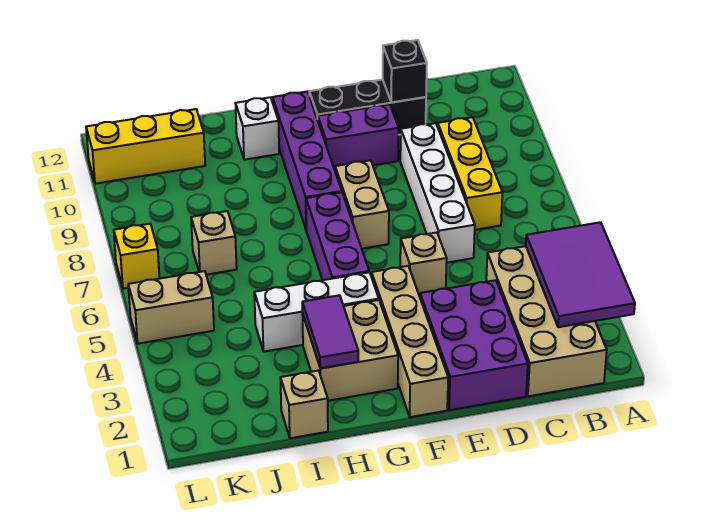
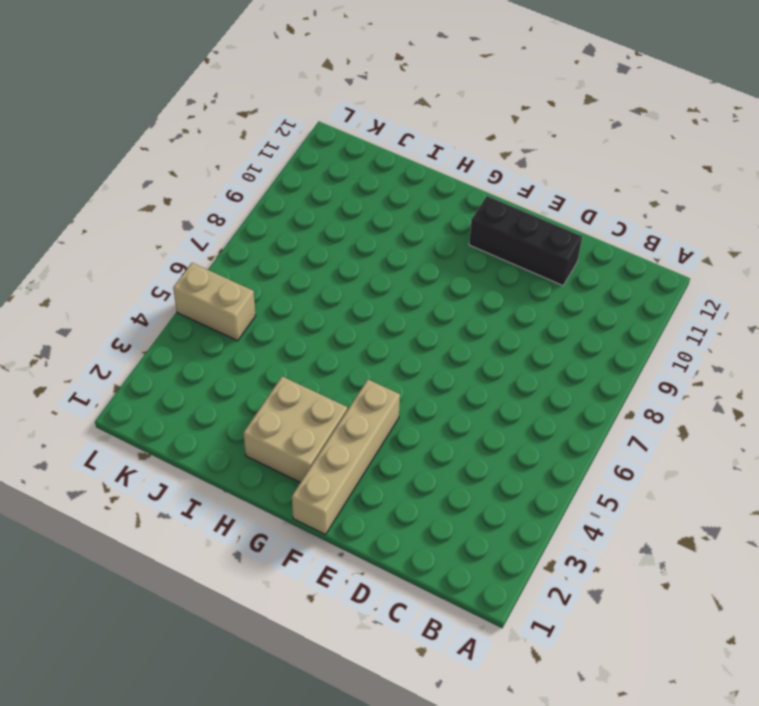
none -> tan 2x4 brick [486,246,607,396]
none -> yellow 1x3 brick [438,117,502,230]
none -> purple 2x3 brick [420,280,528,410]

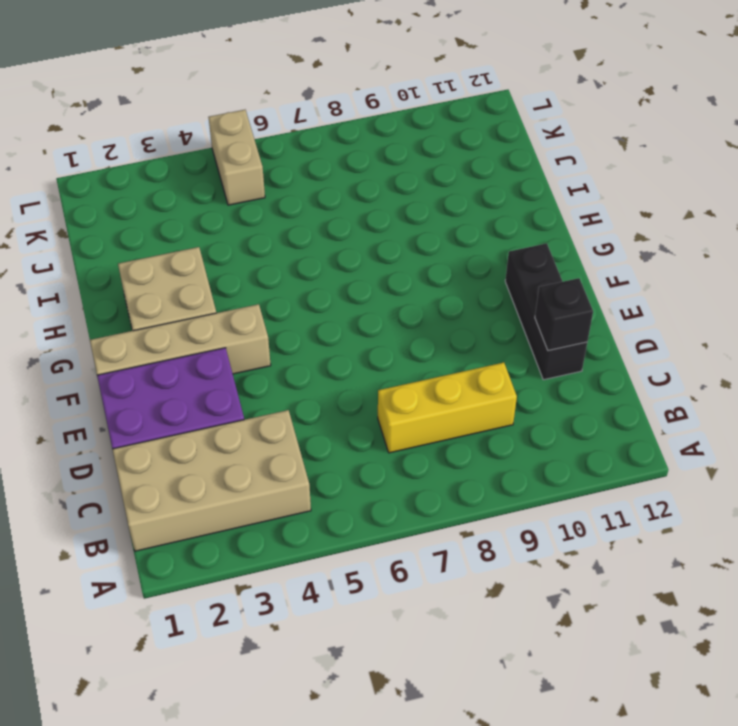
none -> white 1x4 brick [400,123,475,263]
none -> tan 1x1 brick [400,233,447,296]
none -> purple 1x2 brick [318,104,399,170]

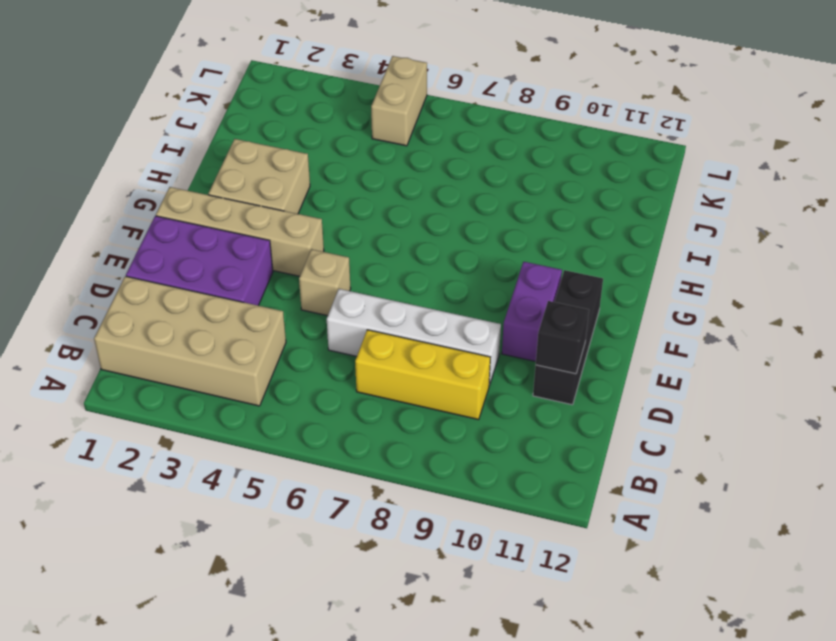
none -> tan 1x2 brick [335,160,389,249]
none -> white 1x3 brick [254,272,379,352]
none -> purple 1x3 brick [306,192,369,280]

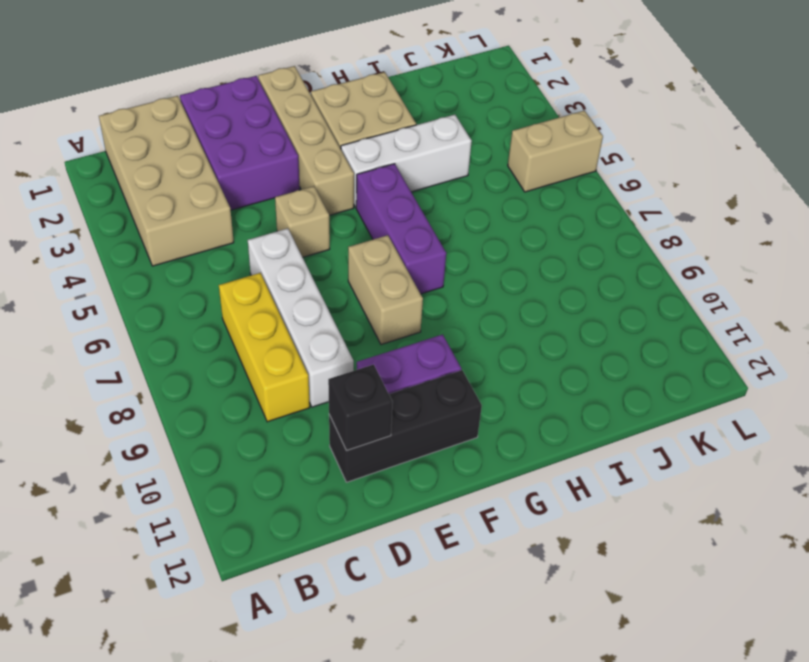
none -> purple 1x4 brick [272,92,342,229]
none -> white 1x1 brick [236,97,279,160]
none -> tan 1x1 brick [280,371,328,438]

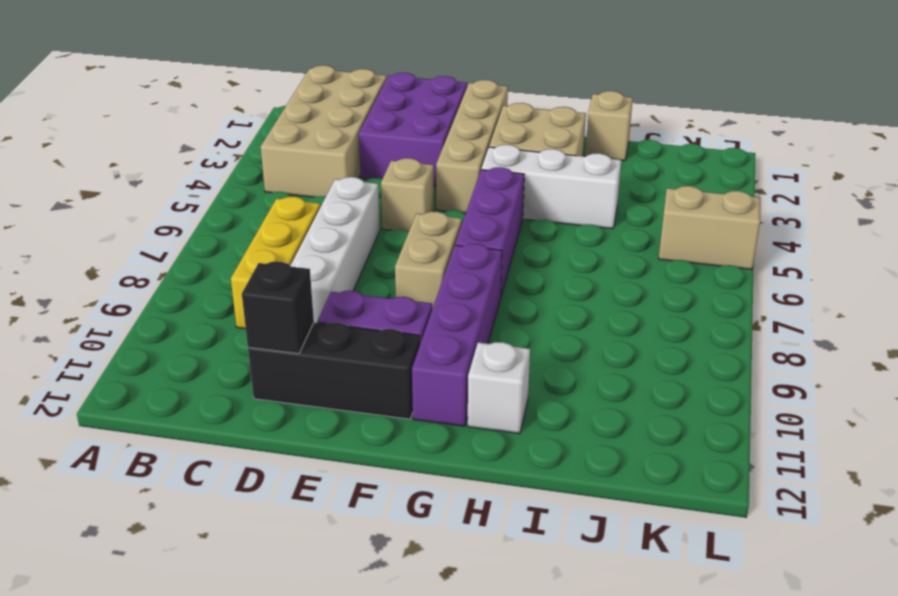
none -> tan 1x1 brick [191,211,237,275]
none -> yellow 1x3 brick [86,109,205,184]
none -> yellow 1x1 brick [114,224,159,288]

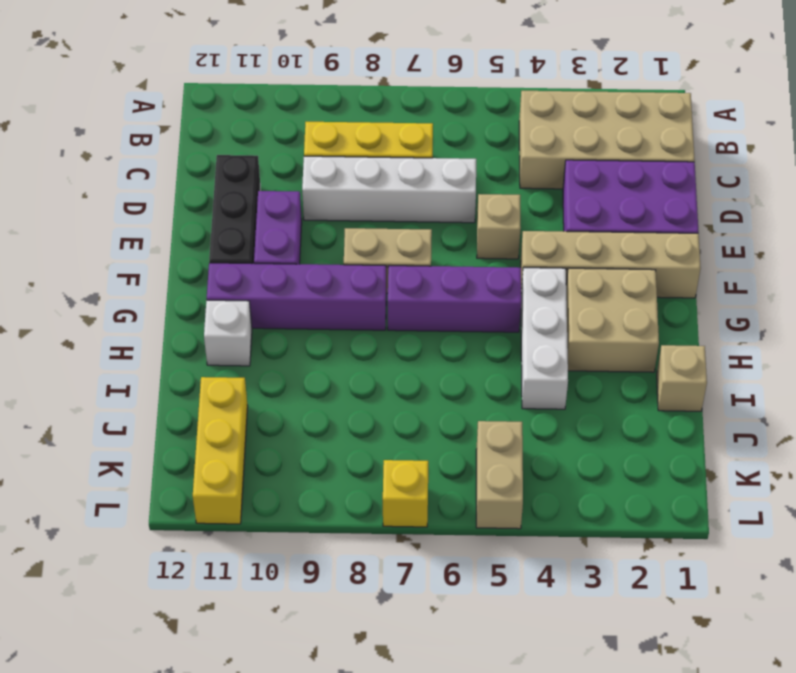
none -> tan 1x1 brick [191,211,237,275]
none -> purple 2x3 tile [526,222,635,327]
none -> black 1x1 brick [383,40,427,102]

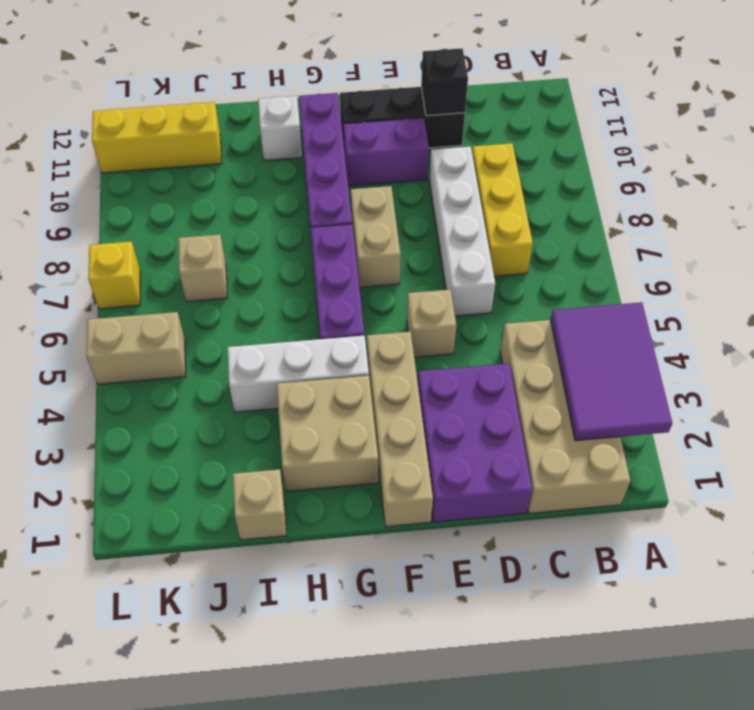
none -> purple 1x2 tile [302,295,358,368]

